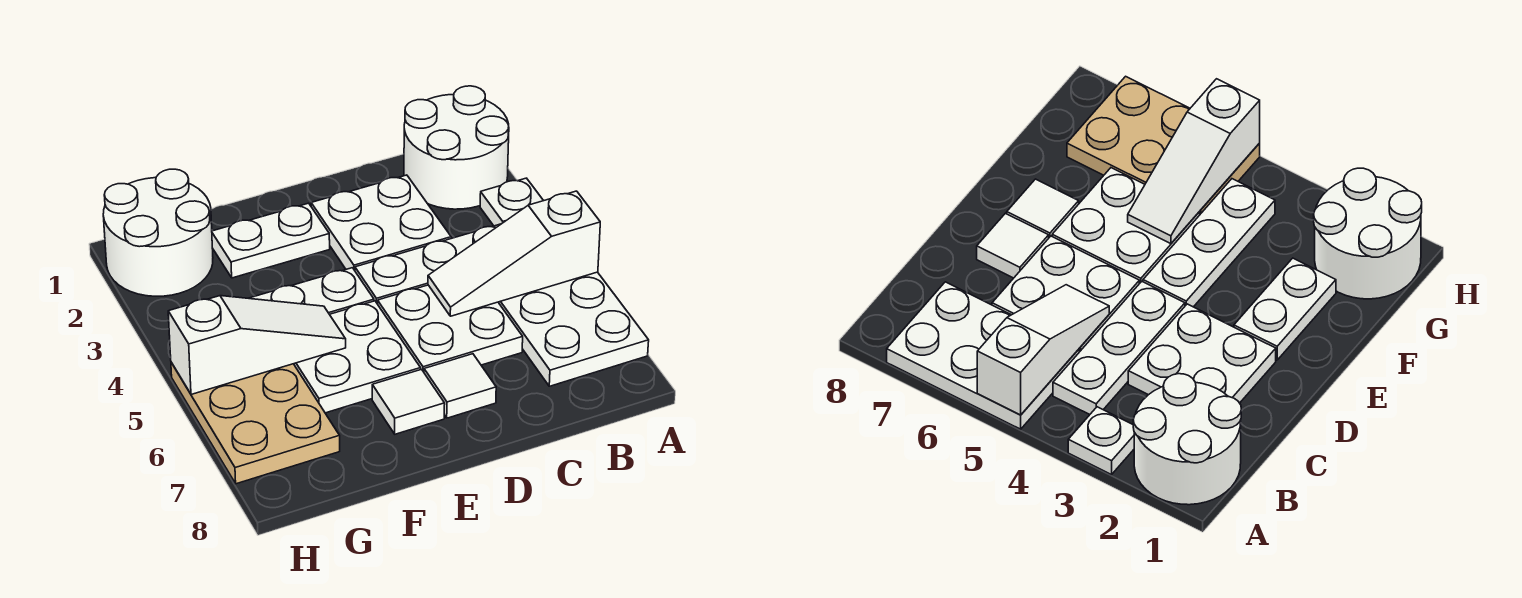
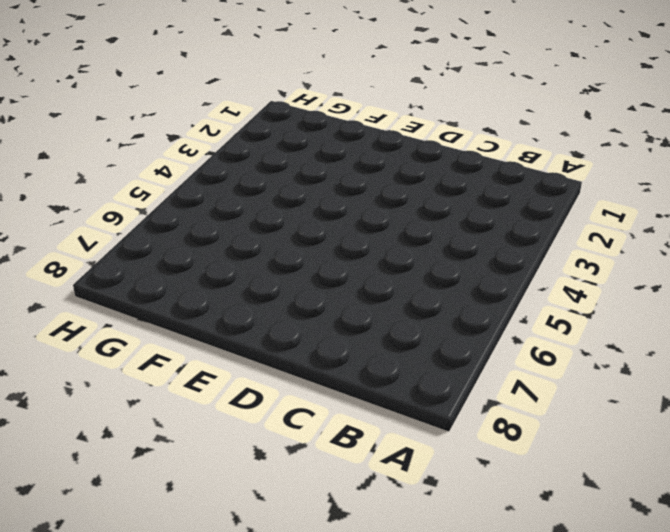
none -> white 2x2 round brick [404,86,509,209]
none -> white 1x1 plate [480,178,543,226]
none -> white 2x3 plate [498,272,649,386]

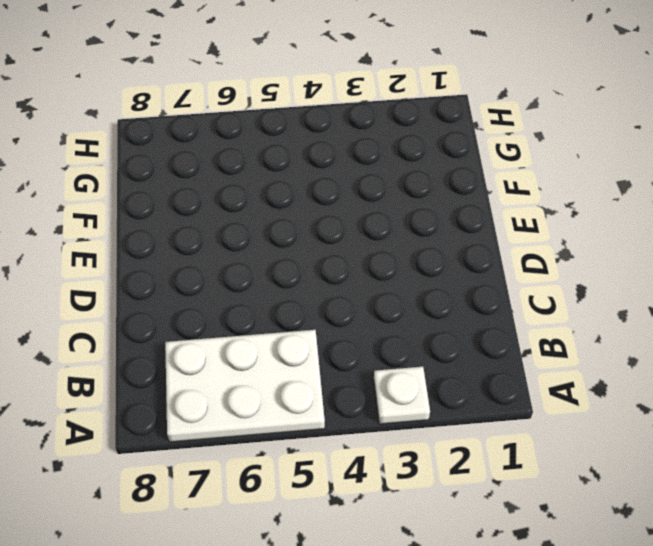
none -> white 2x2 round brick [404,86,509,209]
none -> white 1x3 plate [355,224,501,304]
none -> white 2x2 plate [311,175,451,270]

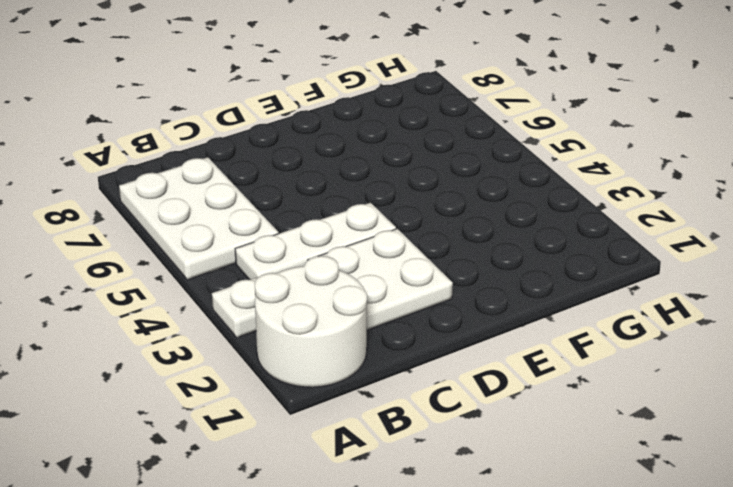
none -> white 2x2 plate [378,285,523,372]
none -> white 1x1 tile [424,354,496,418]
none -> white 1x2 plate [212,203,330,278]

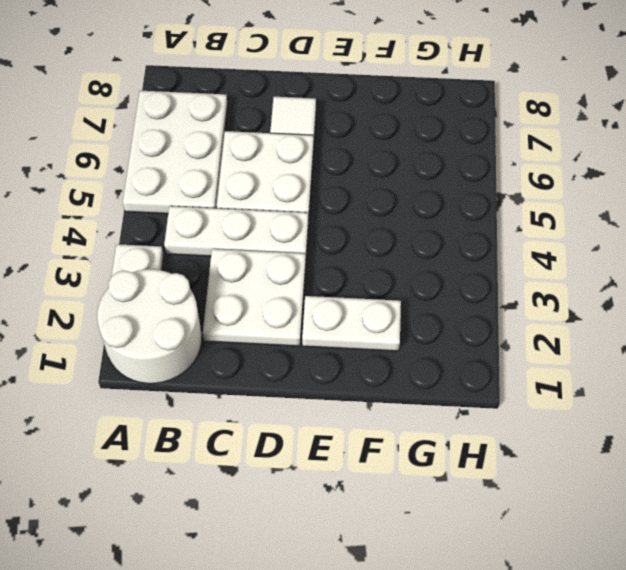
none -> white 1x3 plate [249,268,374,314]
none -> white 2x2 plate [294,301,421,413]
none -> white 1x1 tile [372,369,445,434]

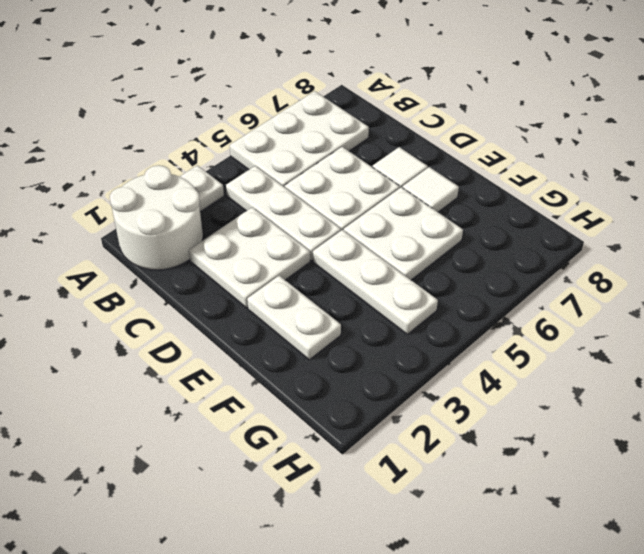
none -> white 2x2 round brick [103,169,213,296]
none -> tan 2x3 plate [171,362,340,484]
none -> white 1x3 slope [428,191,600,316]

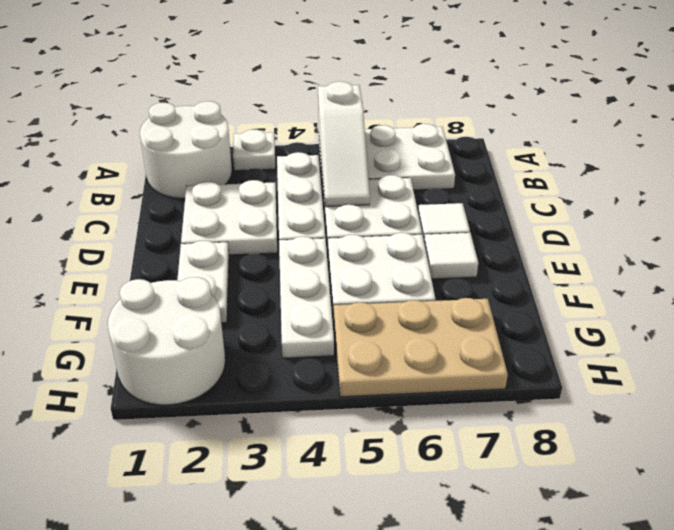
none -> white 1x3 slope [168,296,346,394]

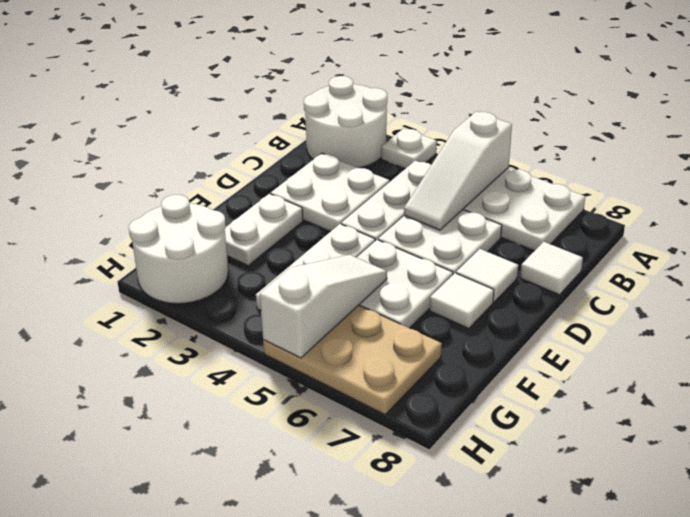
white 1x1 tile [520,242,583,295] -> none

